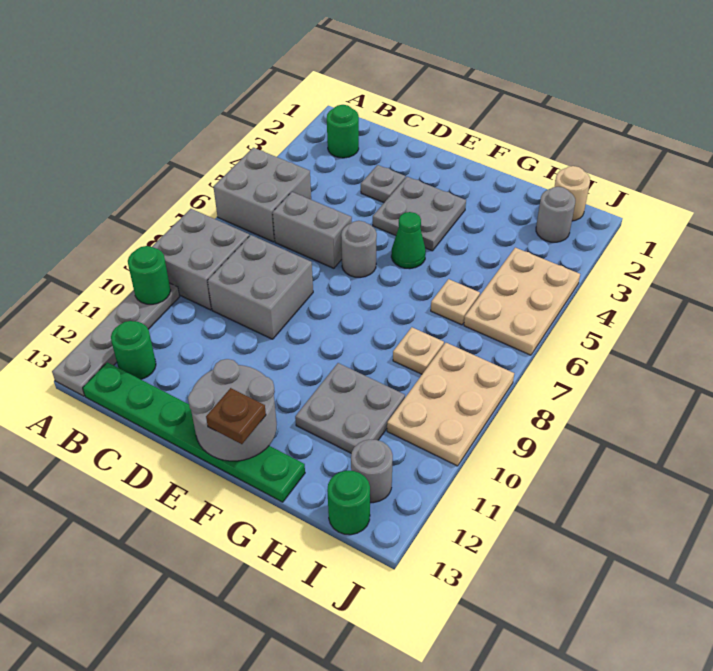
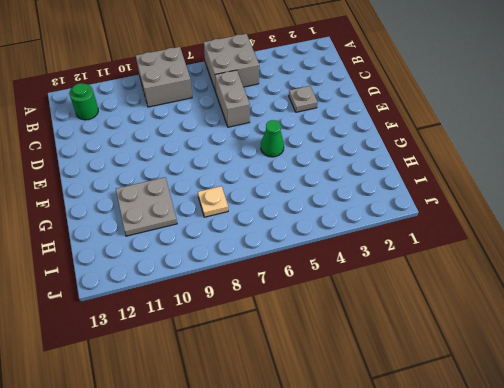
none -> grey 1x4 plate [52,283,180,396]
none -> green 1x1 round brick [327,105,359,158]
none -> green 1x6 plate [83,362,305,502]

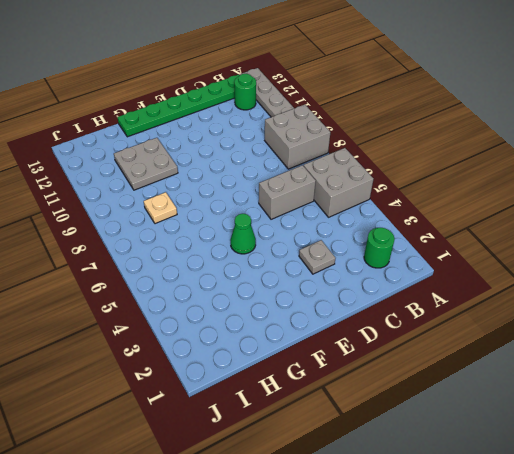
none -> grey 2x2 brick [208,235,313,339]
none -> grey 2x2 plate [373,177,466,251]
none -> grey 1x1 round brick [341,221,377,278]

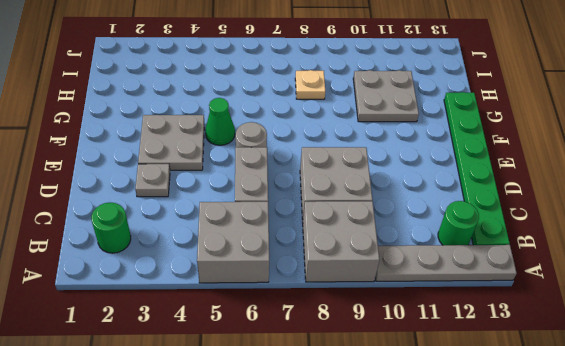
none -> tan 1x1 plate [431,279,480,325]
none -> tan 1x1 round brick [555,166,590,221]
none -> grey 1x1 round brick [536,187,575,242]

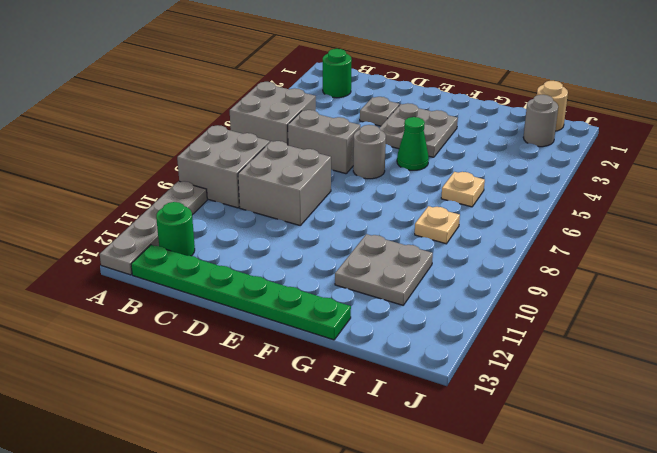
none -> tan 2x3 plate [464,248,580,355]
none -> tan 2x3 plate [387,343,514,466]
none -> grey 1x1 round brick [351,439,393,503]

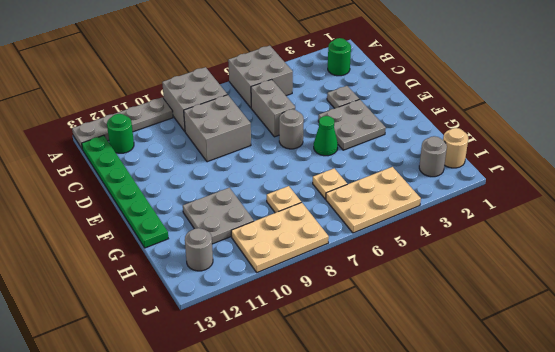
none -> green 1x1 round brick [327,471,370,535]
none -> green 1x1 round brick [128,246,171,304]
none -> grey 2x2 round brick [188,359,277,461]

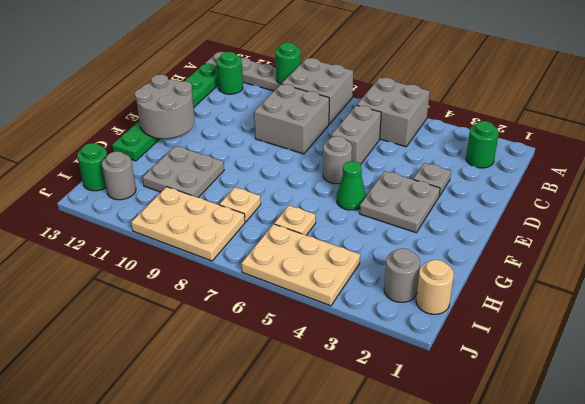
none -> brown 1x1 plate [206,388,266,444]

